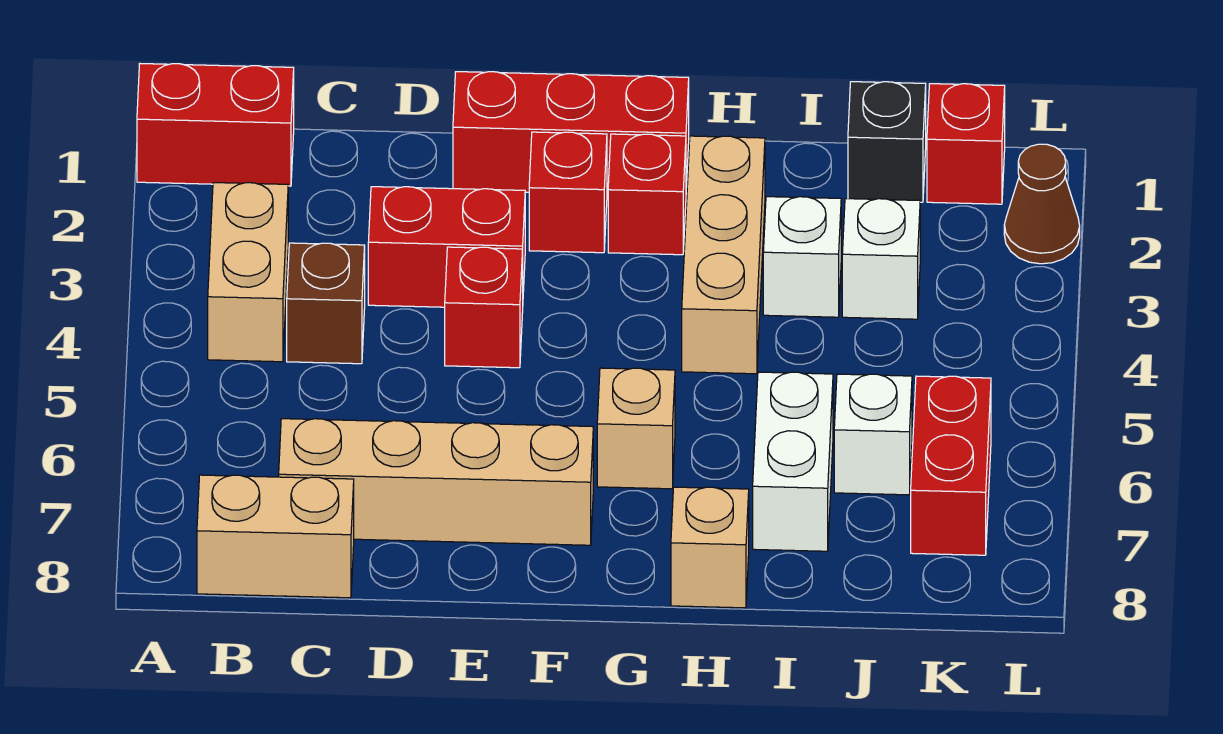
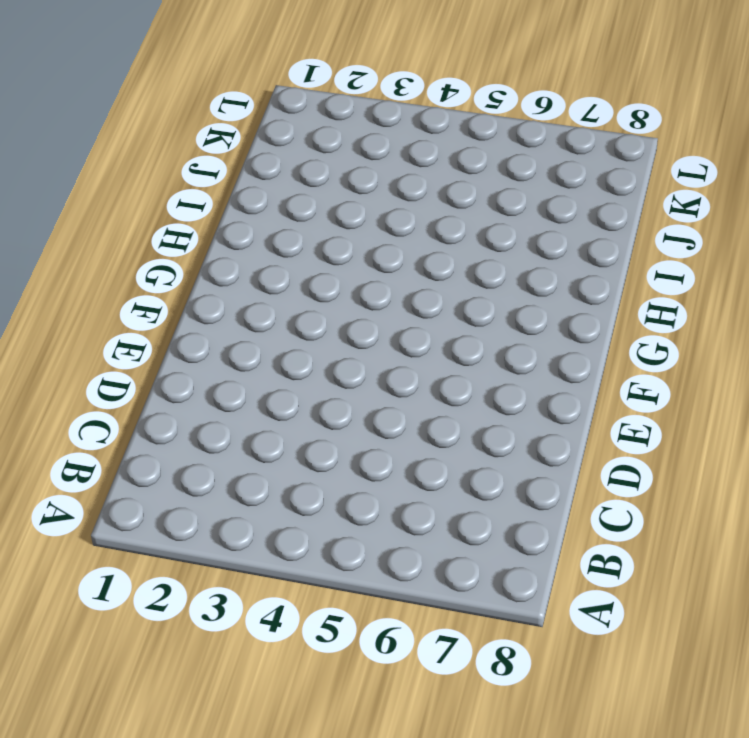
none -> red 1x2 brick [137,64,294,186]
none -> tan 1x2 brick [208,183,288,362]
none -> tan 1x2 brick [197,475,354,598]

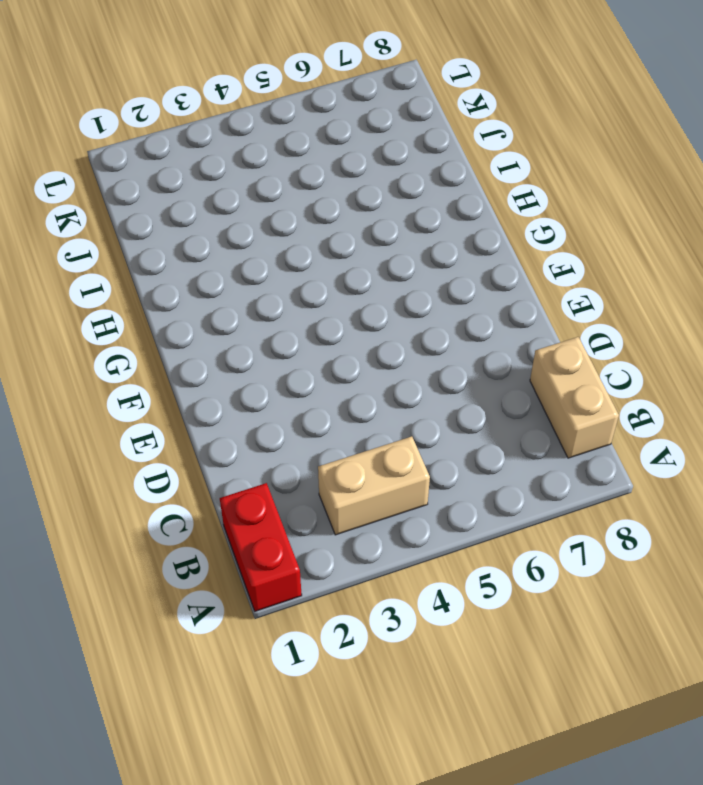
none -> brown 1x1 brick [287,243,365,364]
none -> tan 1x4 brick [279,419,593,545]
none -> red 1x2 brick [368,187,525,307]

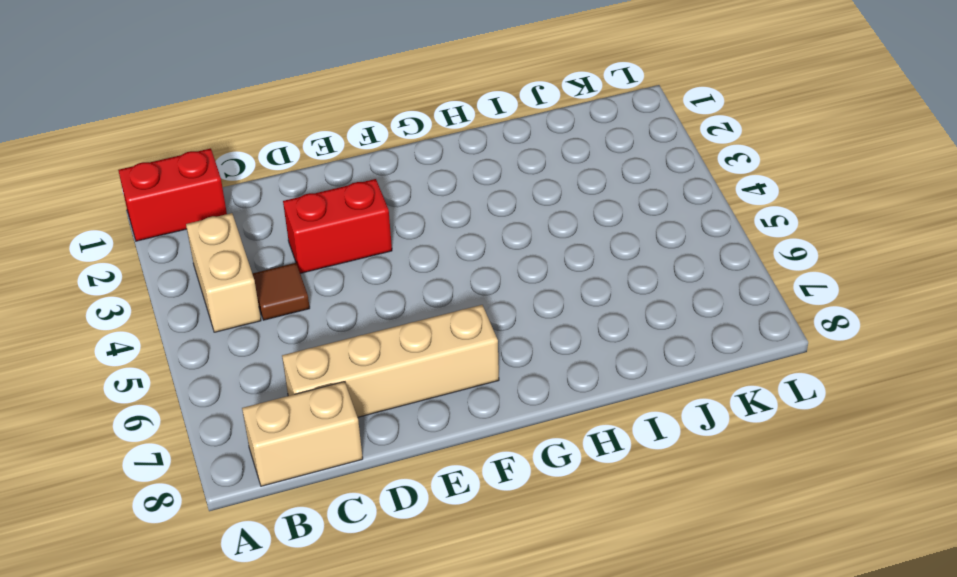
brown 1x1 tile [252,263,310,320] -> brown 1x1 brick [287,243,365,364]
none -> red 1x3 brick [453,72,689,194]
none -> red 1x1 brick [445,247,523,368]
none -> red 1x1 brick [529,132,607,253]

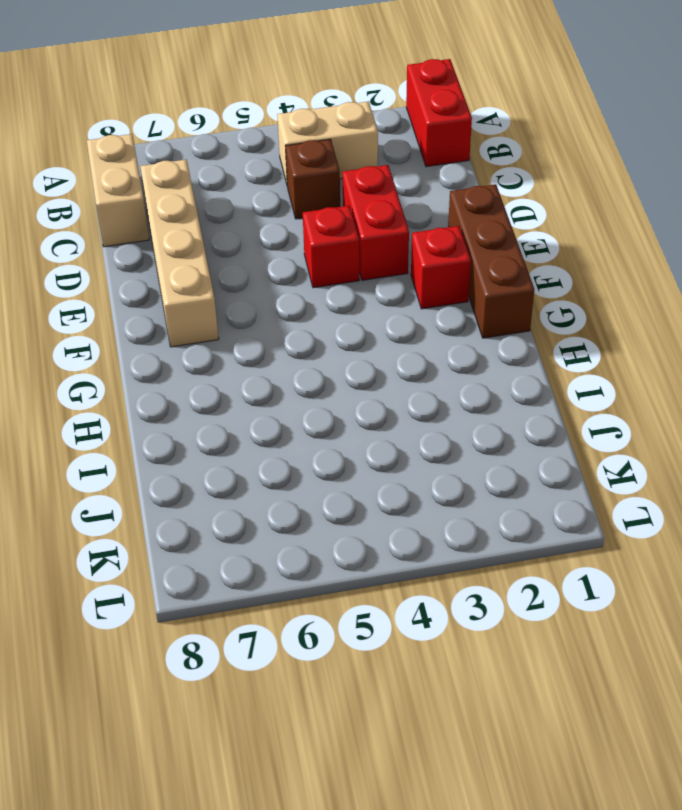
brown 1x3 brick [448,184,534,338] -> red 1x3 brick [453,72,689,194]
none -> red 1x1 brick [608,134,686,255]
none -> tan 1x1 brick [597,368,675,489]
none -> tan 1x3 brick [682,136,765,374]

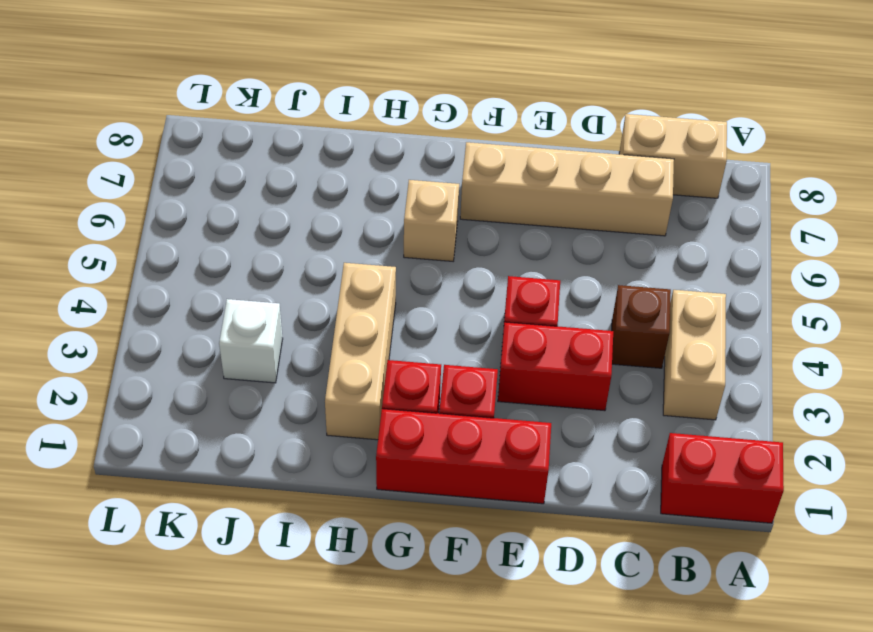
none -> tan 1x1 brick [671,487,749,608]
none -> white 1x1 brick [763,197,841,317]
none -> white 1x2 brick [753,372,833,551]

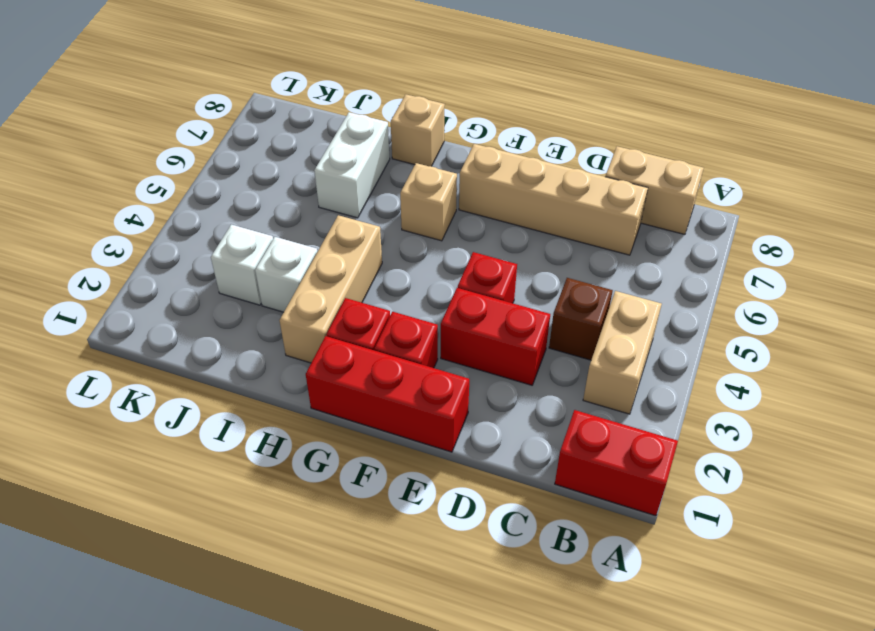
none -> black 1x1 brick [848,82,926,202]
none -> white 1x1 brick [834,374,912,495]
none -> red 1x1 brick [927,84,1005,204]

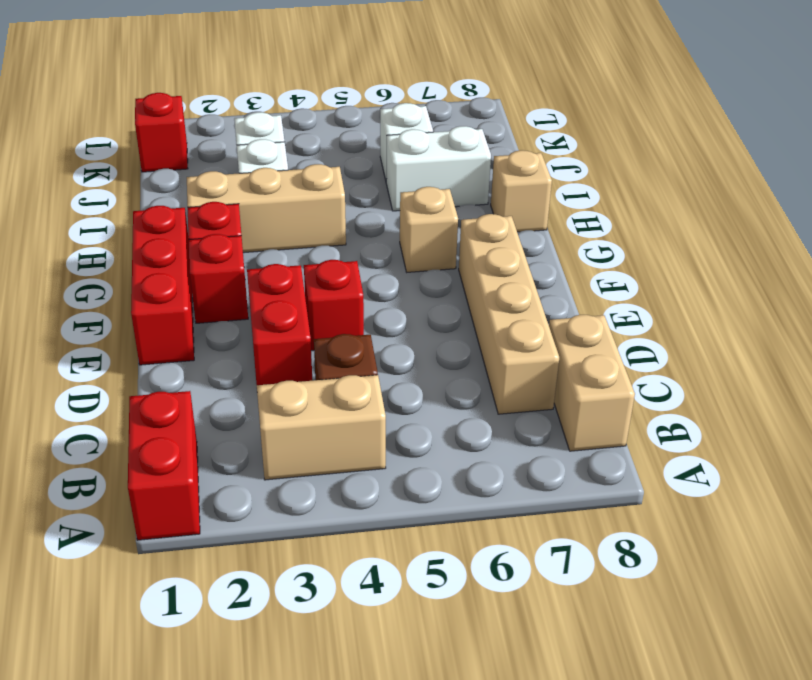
none -> black 1x1 brick [848,82,926,202]
none -> red 1x2 brick [911,376,991,555]
none -> brown 1x1 cone [1004,144,1080,264]

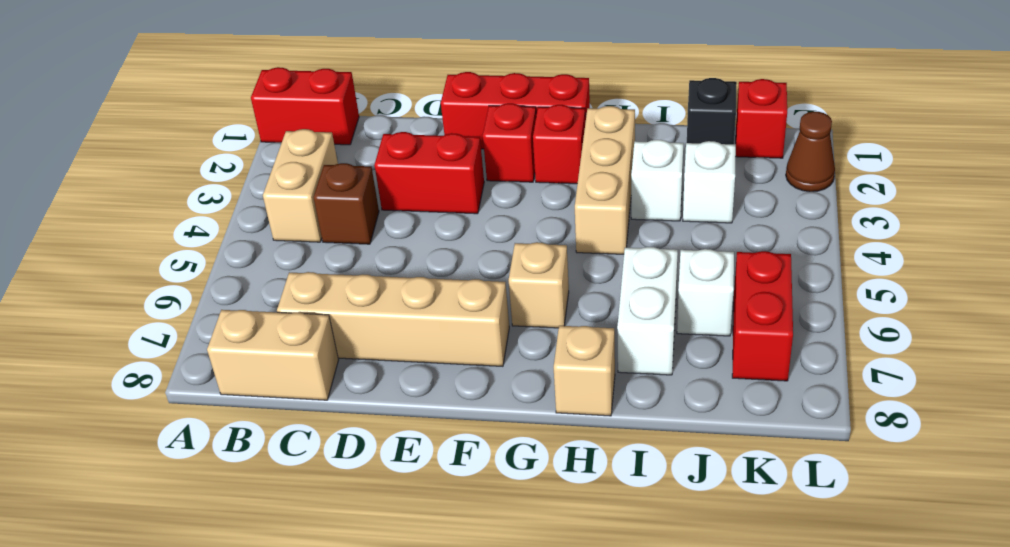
none -> red 1x1 brick [445,247,523,368]

